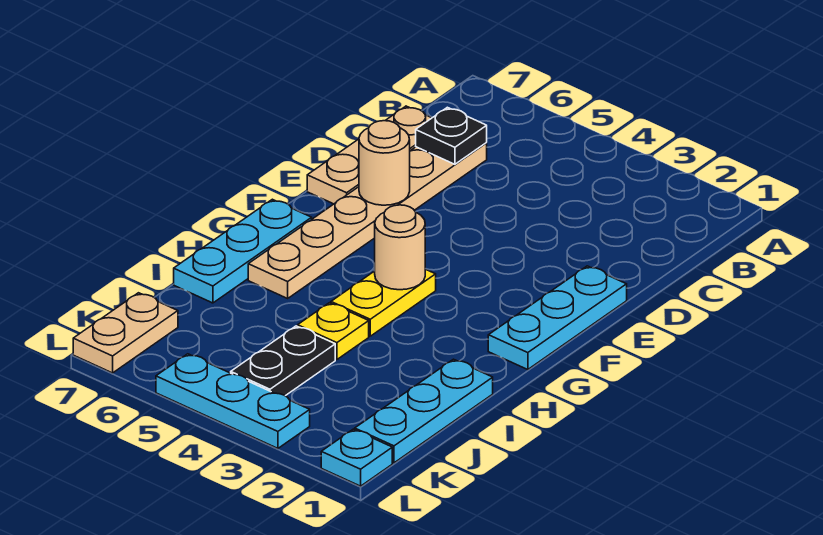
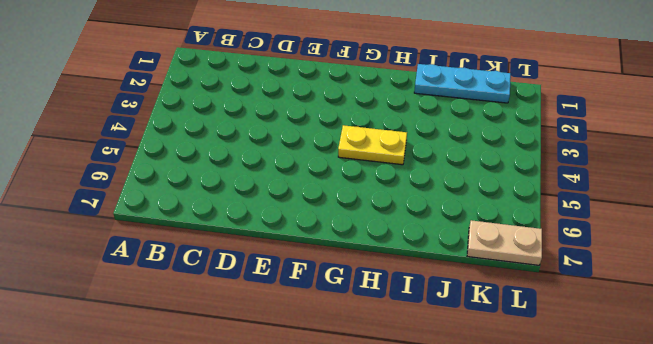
none -> tan 1x6 plate [248,143,487,298]
none -> tan 1x3 plate [307,106,431,204]
none -> cyan 1x3 plate [488,266,627,370]

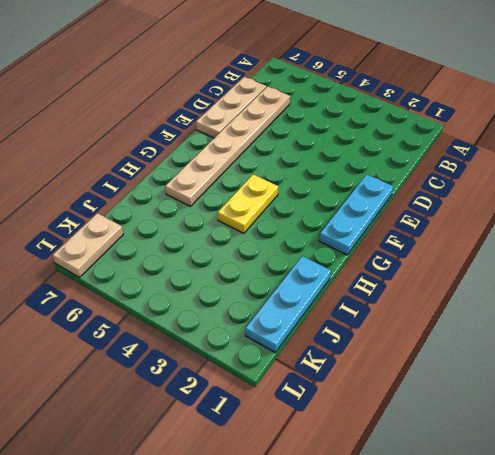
none -> cyan 1x3 plate [174,199,312,303]
none -> yellow 1x1 plate [298,303,369,360]
none -> black 1x2 plate [231,326,335,396]

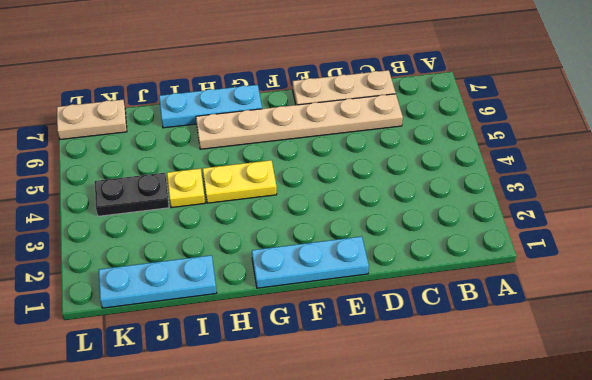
none -> cyan 1x1 plate [321,429,392,486]
none -> cyan 1x3 plate [156,354,310,448]
none -> black 1x1 plate [416,107,487,164]

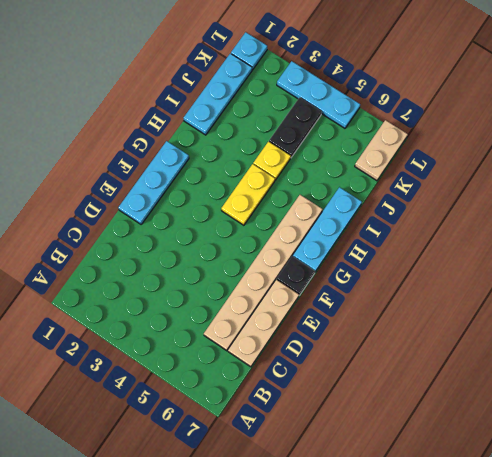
black 1x1 plate [277,256,315,295] -> black 1x1 plate moved to [416,107,487,164]
none -> tan 1x1 round brick [359,121,410,205]
none -> tan 1x1 round brick [375,205,425,290]

